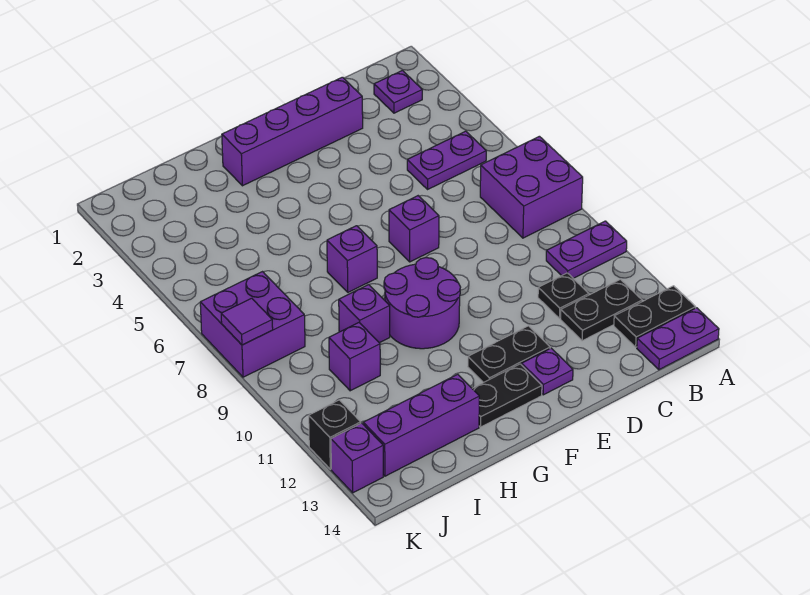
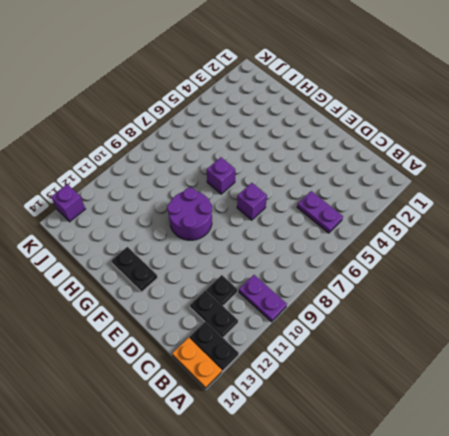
orange 1x2 plate [172,338,222,388] -> purple 1x2 plate [637,308,719,370]
none -> purple 2x2 brick [480,136,583,238]
none -> purple 1x1 plate [374,70,422,113]
none -> purple 1x4 brick [222,77,363,186]

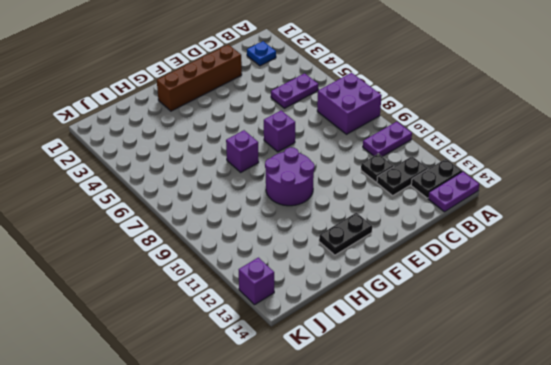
blue 1x1 plate [247,41,276,66] -> purple 1x1 plate [374,70,422,113]
brown 1x4 brick [157,45,242,111] -> purple 1x4 brick [222,77,363,186]
none -> black 1x2 plate [468,326,550,383]
none -> purple 1x1 plate [522,348,573,395]
none -> purple 1x1 brick [339,285,390,343]

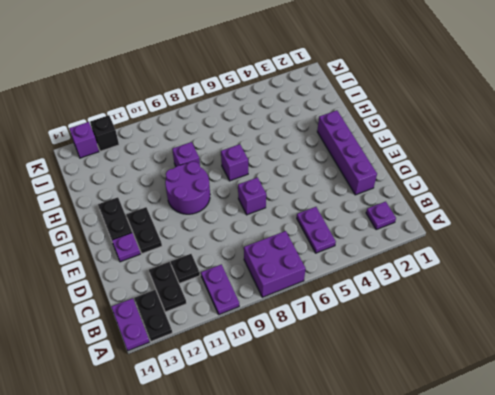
none -> purple 1x3 brick [363,374,479,476]
none -> purple 1x1 brick [329,323,380,391]
none -> purple 2x2 brick [200,272,305,377]

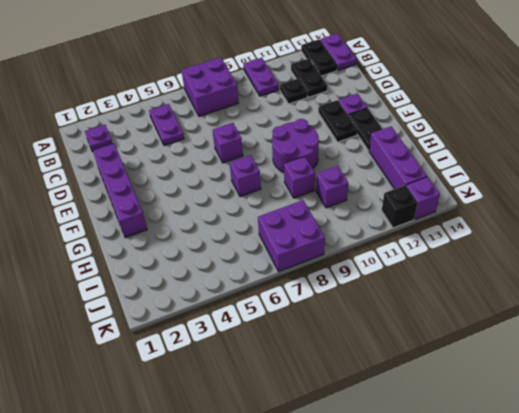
none -> purple 1x1 tile [221,298,273,345]

